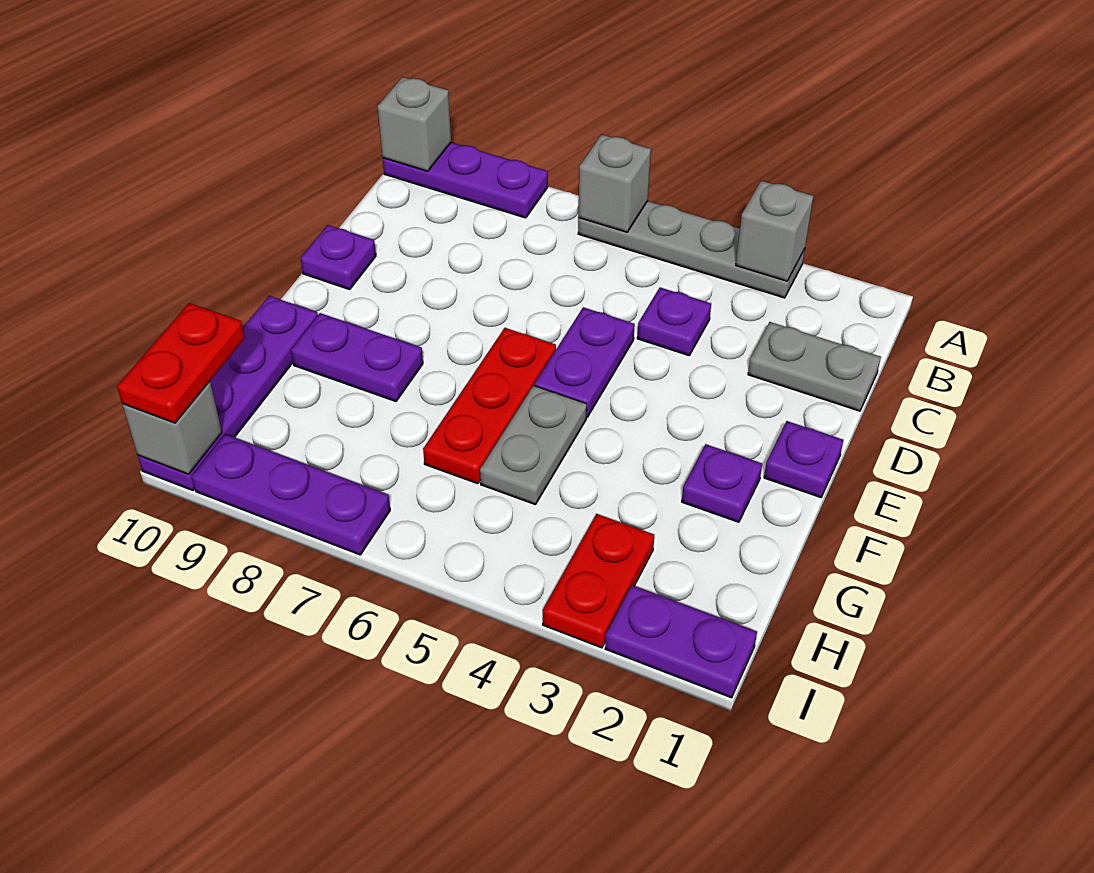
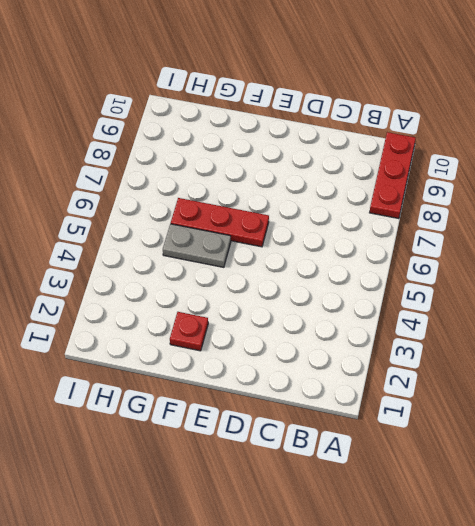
red 1x3 plate [370,132,416,219] -> purple 1x3 plate [383,142,548,218]
red 1x1 plate [170,312,208,351] -> purple 1x1 plate [682,444,762,522]
none -> grey 1x4 plate [578,201,805,298]
none -> grey 1x2 plate [748,322,881,411]
none -> purple 1x1 plate [637,287,711,355]

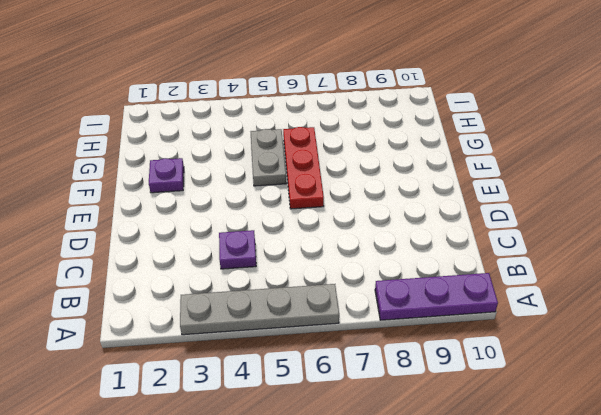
none -> grey 1x2 plate [748,322,881,411]
none -> purple 1x2 plate [535,307,635,417]
none -> purple 1x1 plate [301,225,376,290]

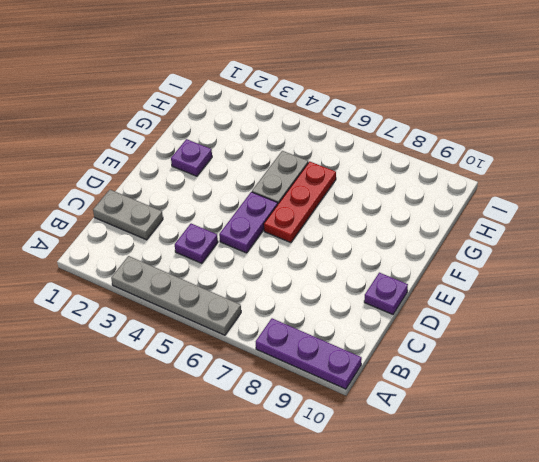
none -> purple 1x1 plate [764,421,843,497]
none -> purple 1x2 plate [291,313,423,401]
none -> purple 1x4 plate [138,296,318,490]

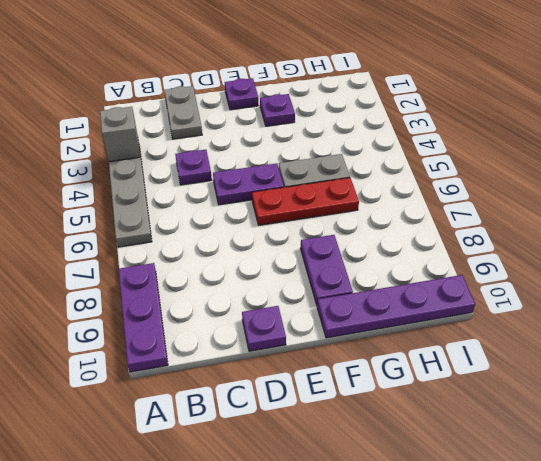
none -> red 1x2 plate [542,514,654,648]
none -> purple 1x2 plate [605,585,757,698]
none -> purple 1x3 plate [192,434,390,555]

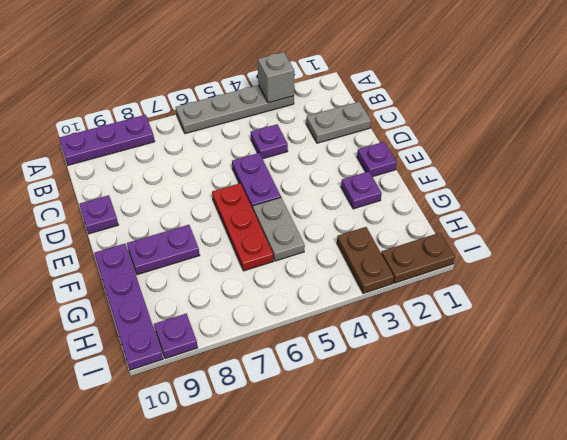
brown 1x2 plate [337,227,394,293] -> red 1x2 plate [542,514,654,648]
brown 1x2 plate [381,233,455,283] -> purple 1x2 plate [605,585,757,698]
purple 1x1 plate [154,314,198,359] -> purple 1x3 plate [192,434,390,555]
none -> grey 1x1 brick [578,134,651,232]
none -> grey 1x1 brick [377,77,451,171]
none -> grey 1x1 brick [122,382,222,474]

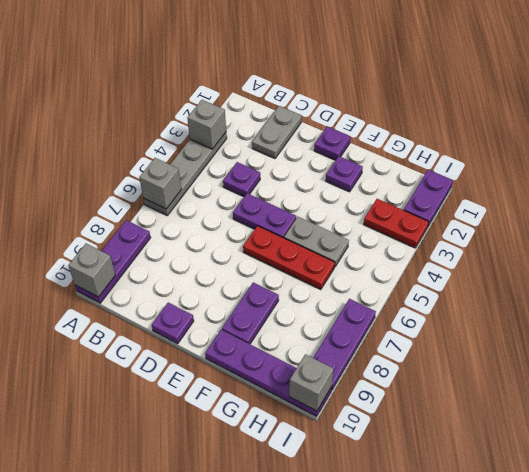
none -> red 1x2 plate [117,303,245,423]

